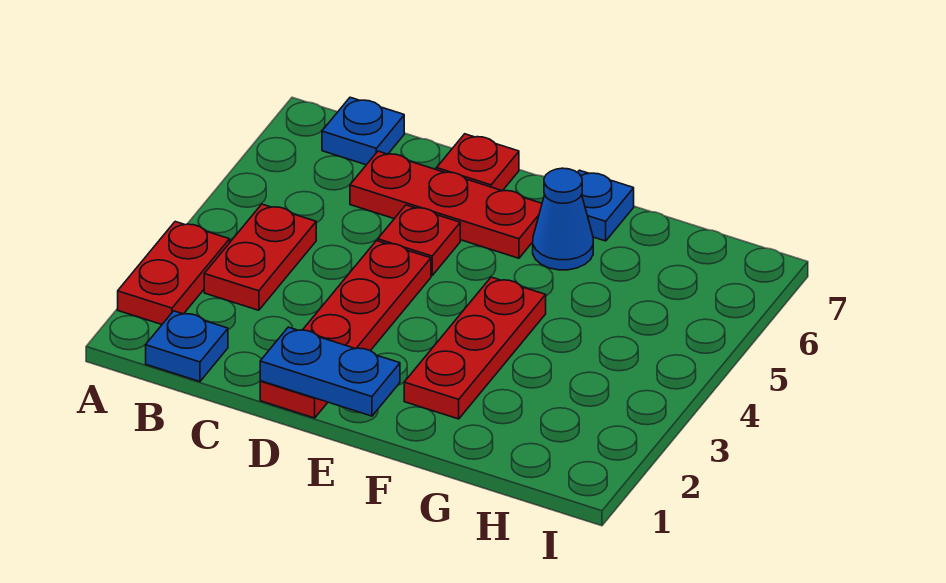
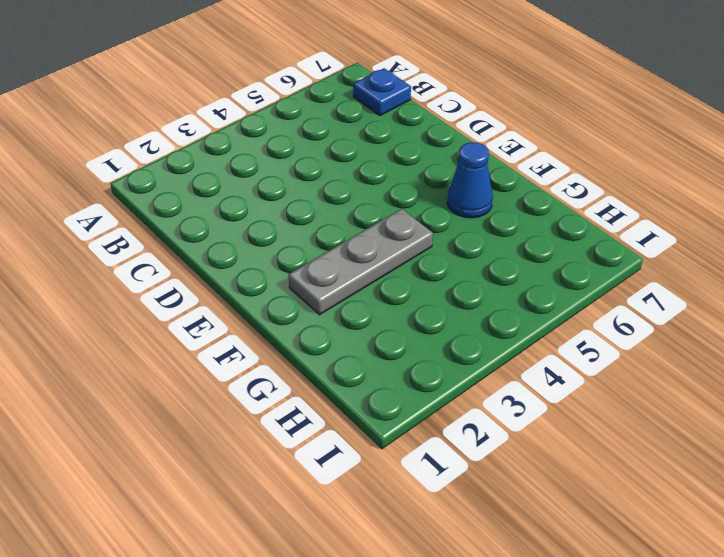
grey 1x3 plate [288,209,433,315] -> red 1x3 plate [404,277,546,419]
none -> red 1x2 plate [118,222,230,324]
none -> blue 1x1 plate [146,311,228,382]
none -> red 1x2 plate [204,204,316,310]

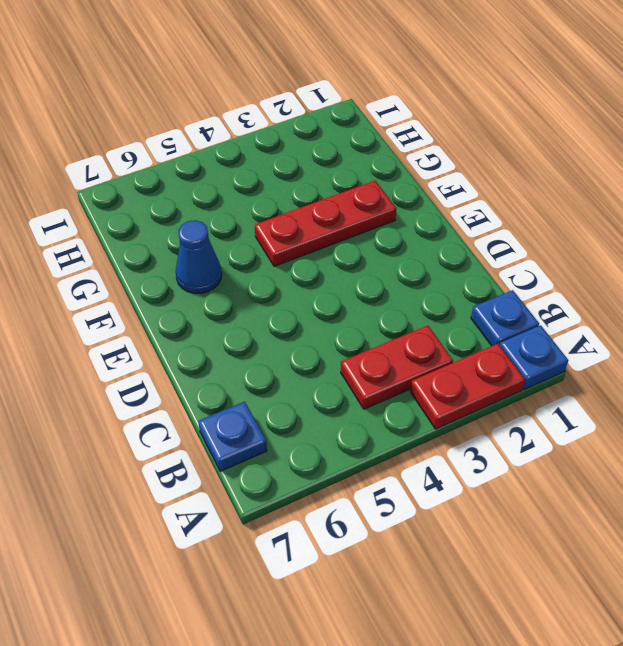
blue 1x1 plate [500,325,568,389] -> blue 1x1 plate moved to [577,170,634,241]
none -> red 1x3 plate [350,151,542,258]
none -> red 1x4 plate [260,241,431,418]
none -> red 1x1 plate [378,205,460,276]

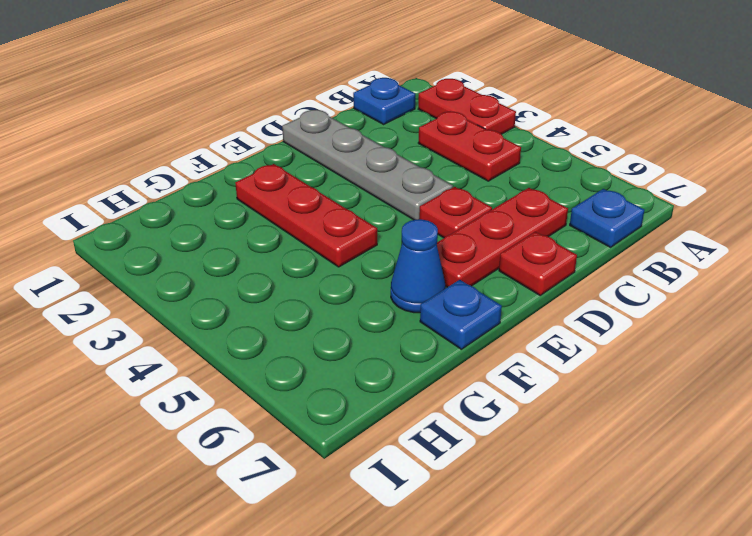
grey 1x4 plate [282,110,453,220] -> red 1x4 plate [260,241,431,418]
none -> blue 1x2 plate [260,327,400,416]

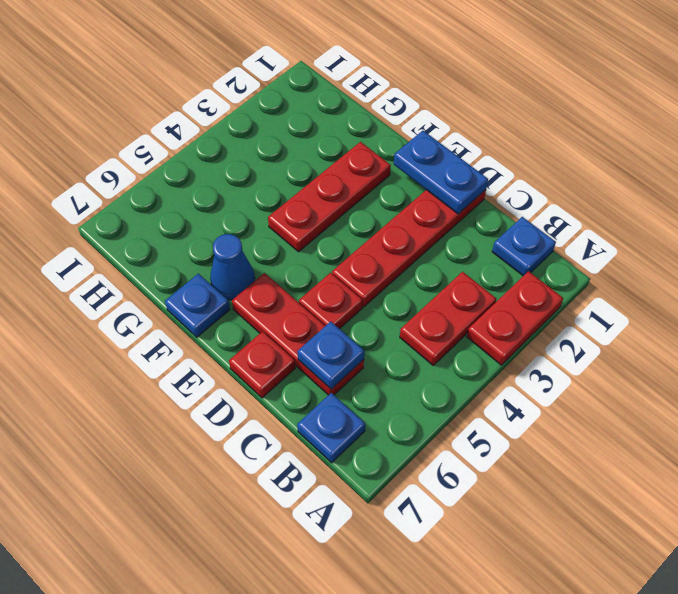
blue 1x1 plate [297,322,364,389] -> none

